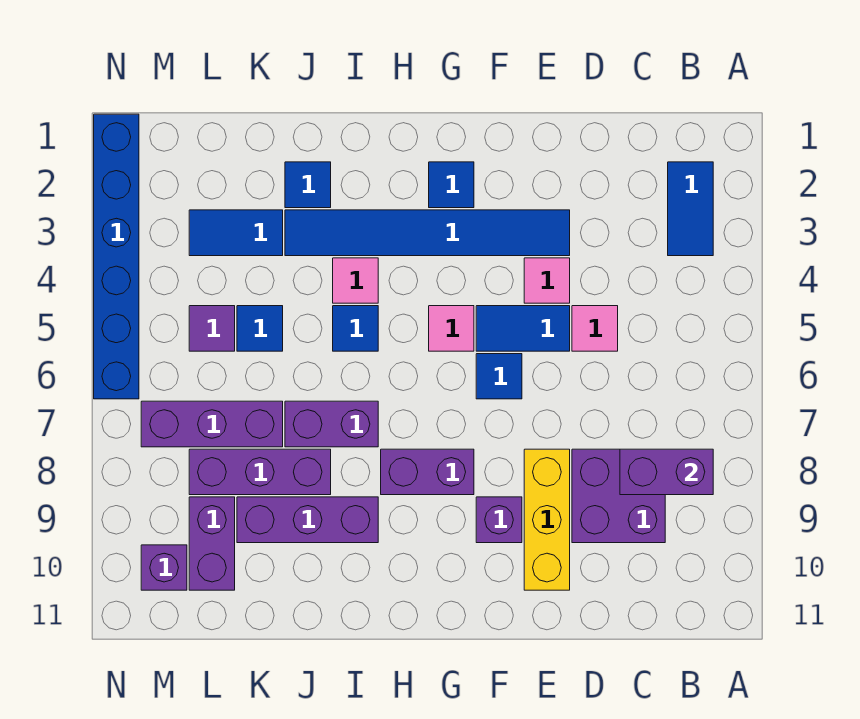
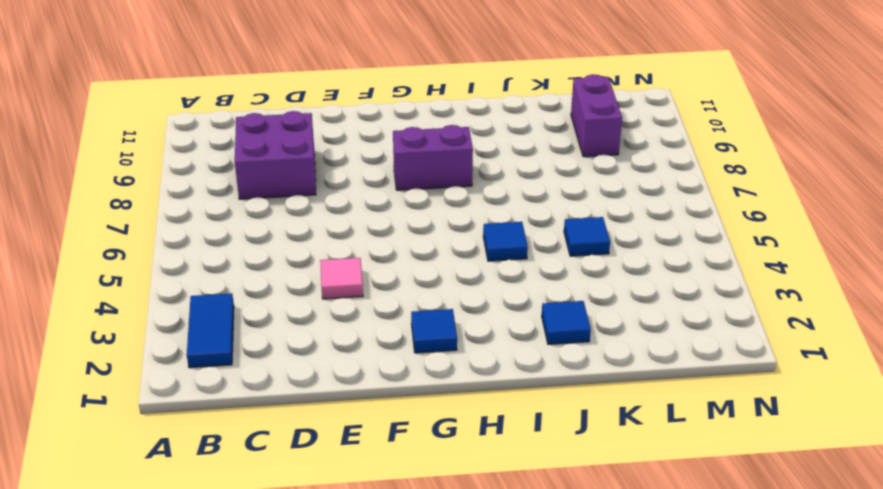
none -> pink 1x1 tile [572,306,618,351]
none -> blue 1x6 tile [285,210,570,256]
none -> blue 1x2 tile [476,306,570,351]

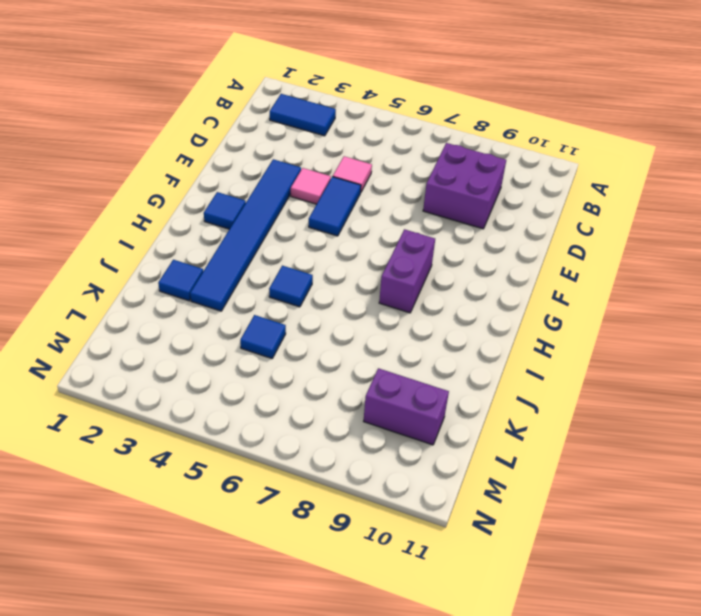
none -> yellow 1x3 brick [524,449,570,590]
none -> blue 1x1 tile [476,354,522,399]
none -> purple 1x1 brick [476,497,522,543]

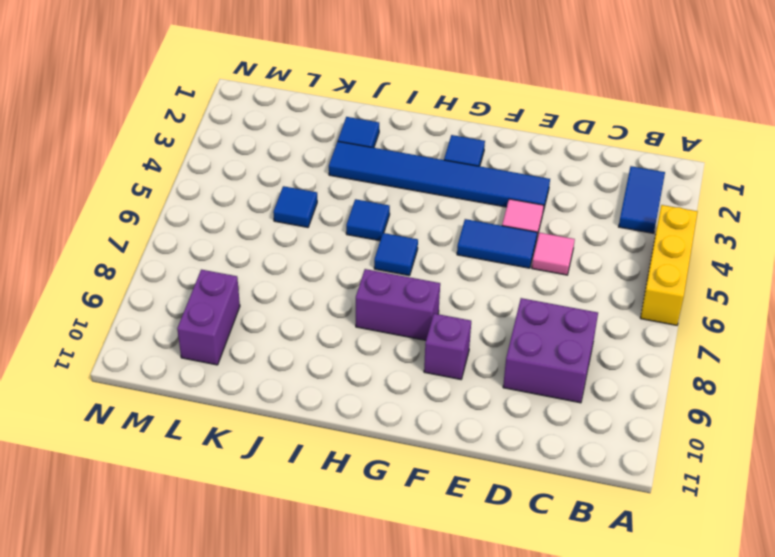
yellow 1x3 brick [640,205,698,325] -> yellow 1x3 brick moved to [524,449,570,590]
blue 1x1 tile [374,233,418,276] -> blue 1x1 tile moved to [476,354,522,399]
none -> pink 1x1 tile [429,306,474,351]
none -> pink 1x1 tile [333,258,378,303]
none -> purple 1x2 brick [285,401,378,447]

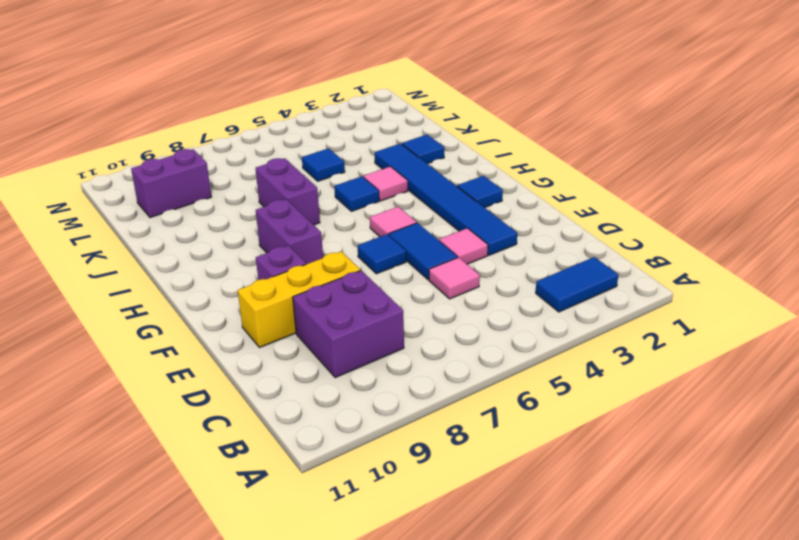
none -> purple 1x3 brick [237,497,378,543]
none -> purple 1x3 brick [189,449,331,495]
none -> blue 1x2 tile [189,210,283,256]

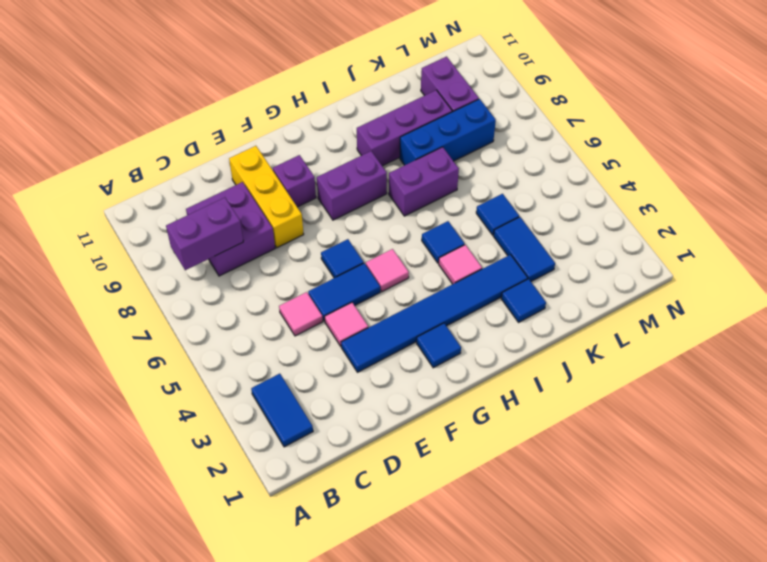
blue 1x3 brick [400,99,496,165] -> purple 1x3 brick [189,449,331,495]
blue 1x2 tile [493,217,555,282] -> blue 1x2 tile turned to [189,210,283,256]
none -> purple 1x3 brick [141,401,283,447]
none -> purple 1x1 tile [189,306,235,351]
none -> purple 1x1 brick [141,545,187,590]

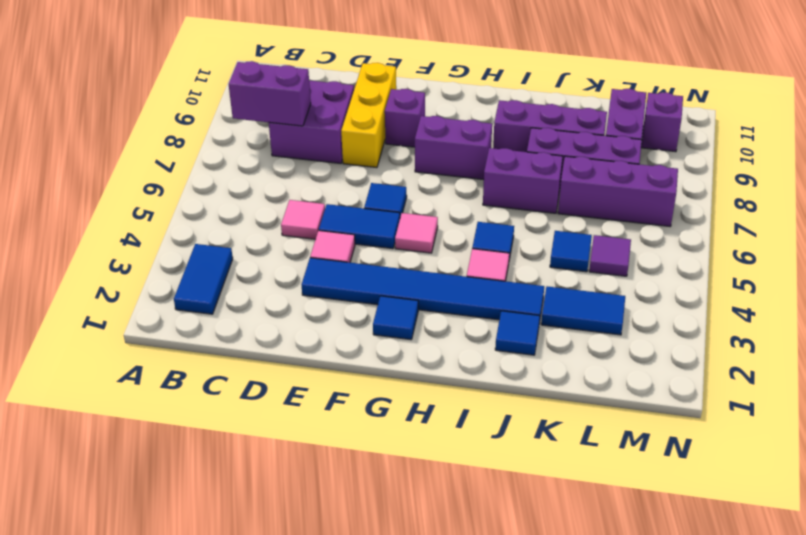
none -> blue 1x6 brick [94,114,139,399]

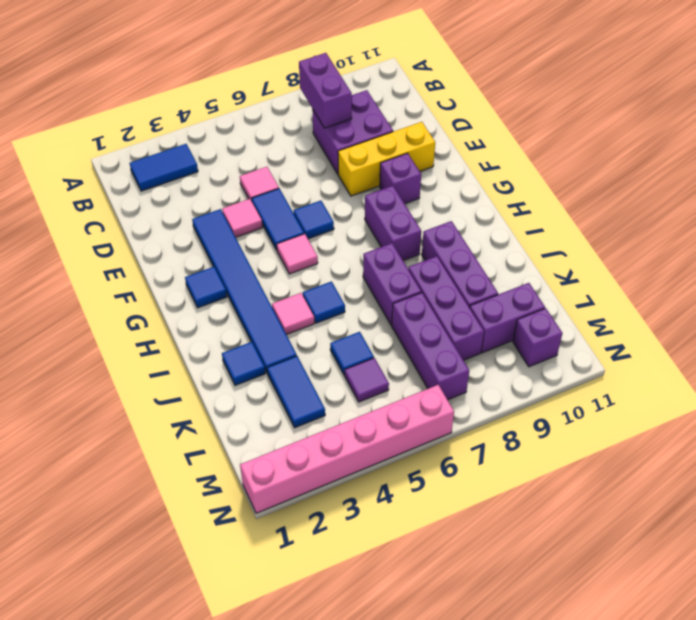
pink 1x6 brick [240,385,454,513] -> blue 1x6 brick [94,114,139,399]

